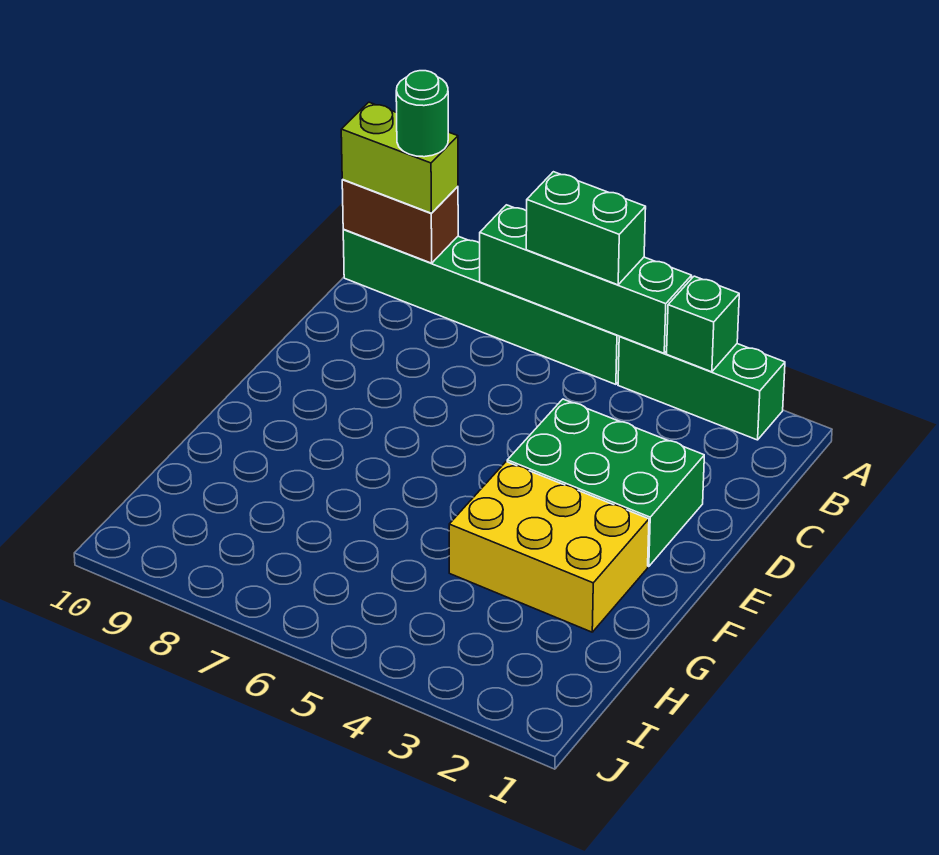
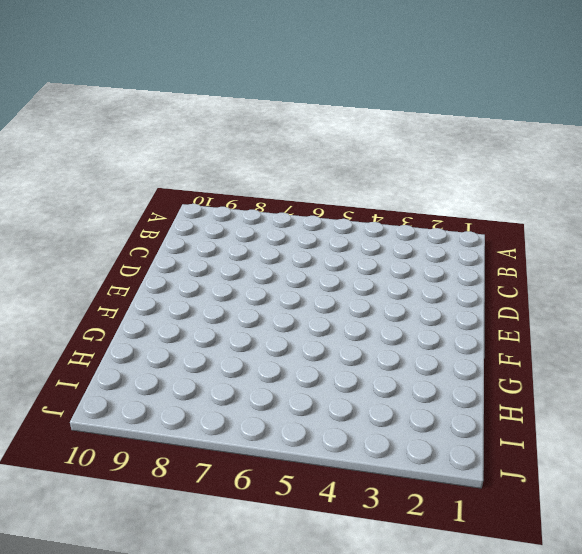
none -> green 1x3 brick [618,337,785,440]
none -> green 1x6 brick [343,230,620,384]

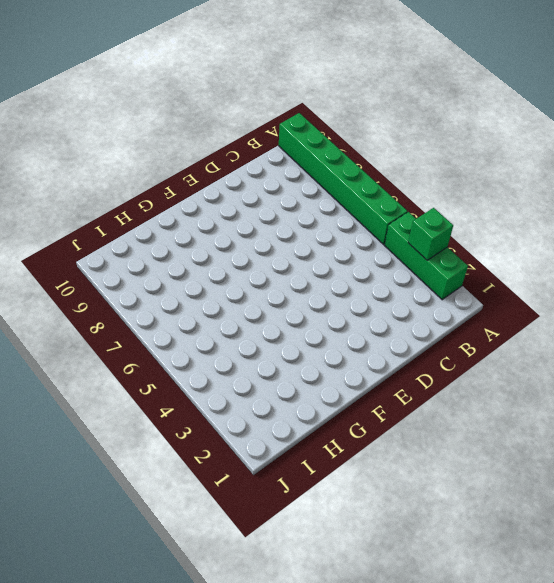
none -> green 2x3 brick [507,399,704,567]
none -> yellow 2x3 brick [449,462,649,632]

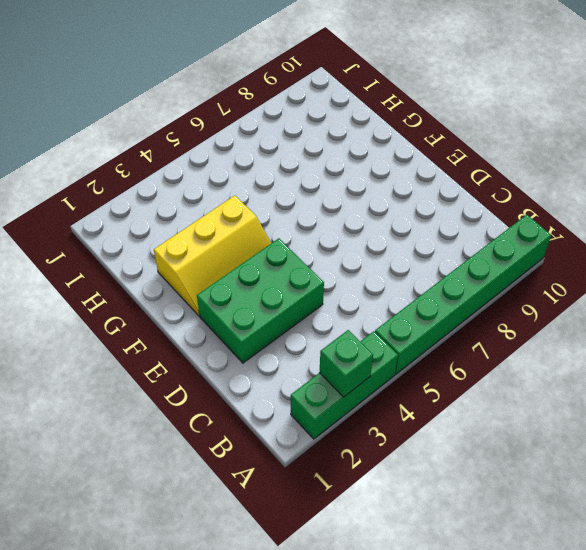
yellow 2x3 slope [154,196,271,316] -> yellow 2x3 brick [449,462,649,632]
none -> green 1x4 brick [480,205,692,353]
none -> brown 1x2 brick [342,180,458,263]

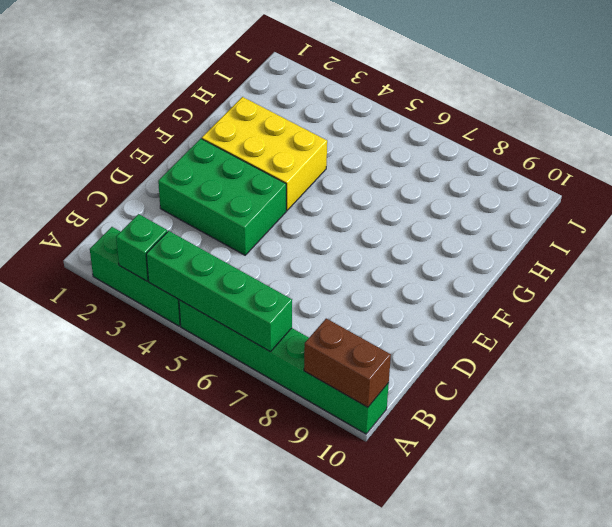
none -> green 1x2 brick [526,172,646,285]
none -> lime 1x2 brick [341,102,458,213]

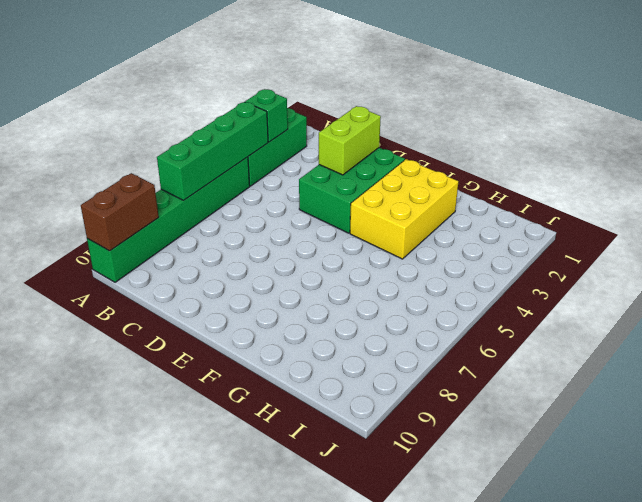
lime 1x2 brick [319,106,381,175] -> lime 1x2 brick moved to [341,102,458,213]
none -> green 1x2 brick [526,172,646,285]
none -> green 1x1 round brick [396,71,448,157]

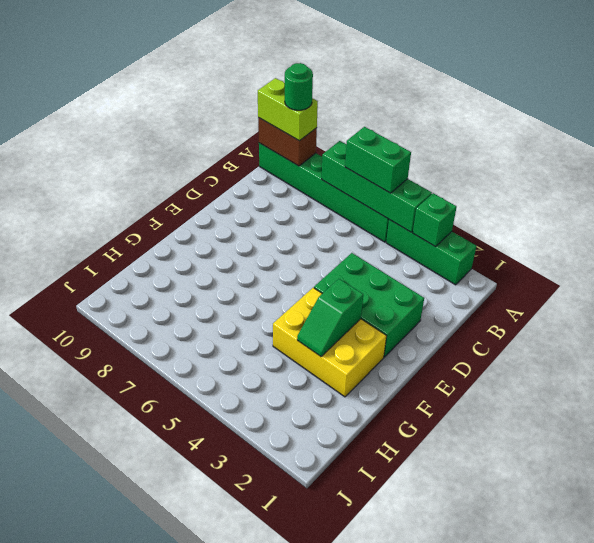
green 1x2 slope [297,279,363,356] -> none

